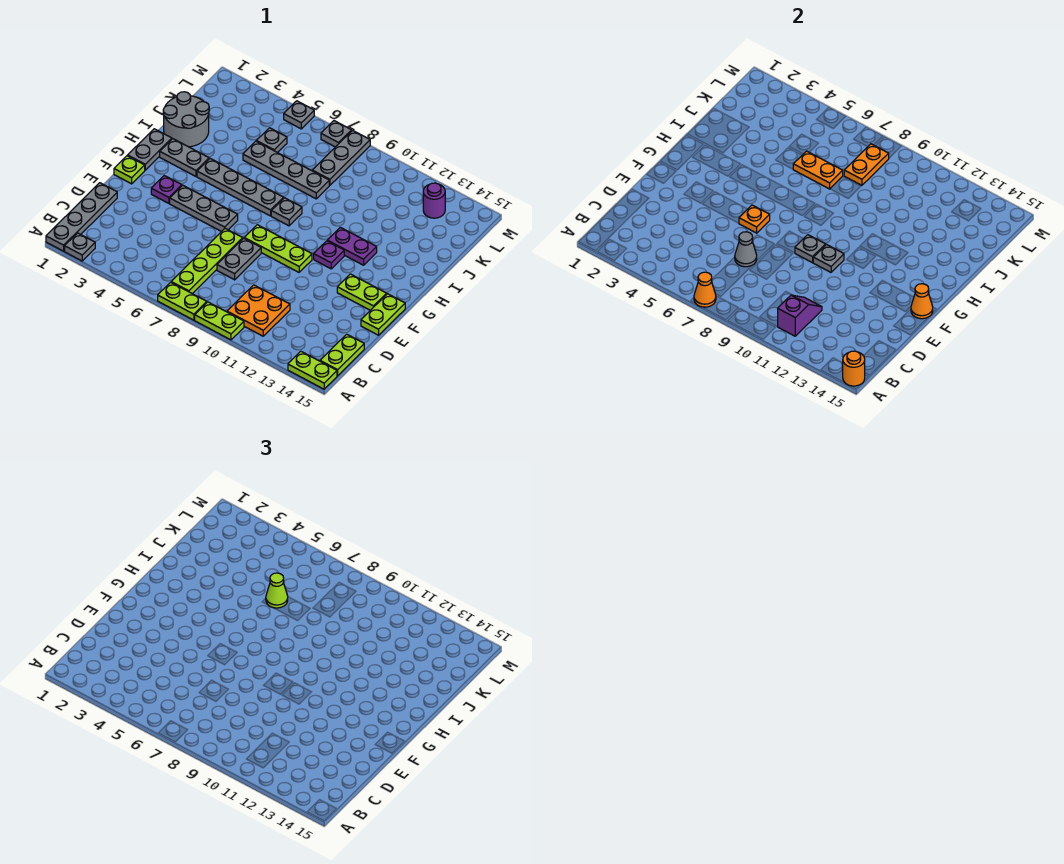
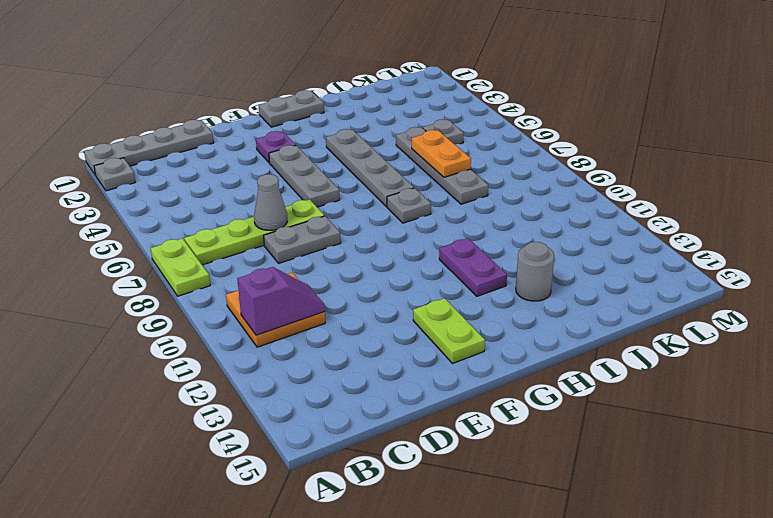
grey 1x1 round brick [516,242,554,301] -> none
none -> lime 1x2 plate [195,302,244,340]
none -> lime 1x2 plate [288,352,337,389]
none -> lime 1x2 plate [320,334,364,376]
none -> lime 1x2 plate [361,294,405,335]

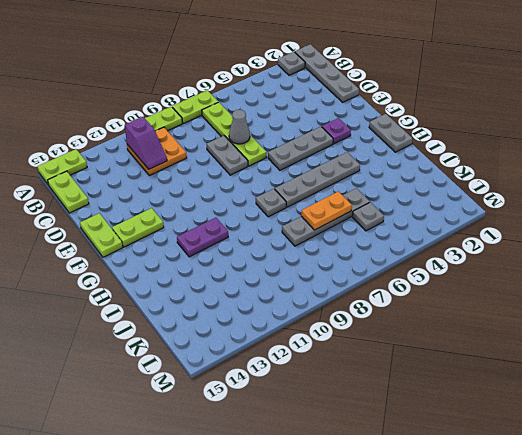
none -> lime 1x1 plate [114,156,145,184]
none -> lime 1x3 plate [244,225,312,272]
none -> purple 1x1 plate [314,241,344,269]
none -> grey 1x2 plate [160,139,209,176]

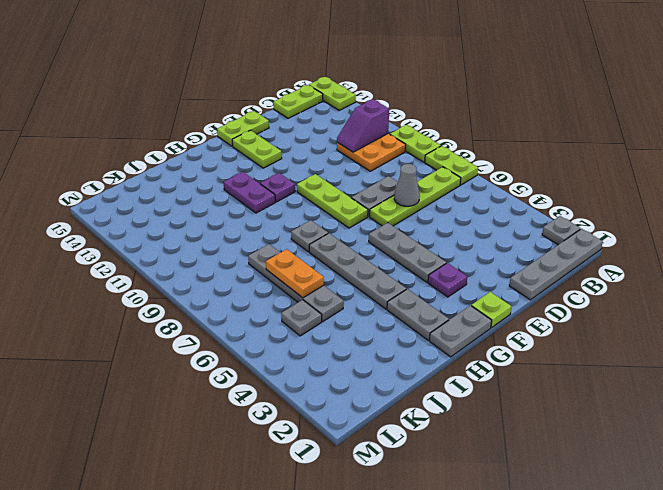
none -> grey 2x2 round brick [163,92,209,147]
none -> grey 1x3 plate [312,130,370,185]
none -> purple 1x1 round brick [423,183,445,218]
none -> grey 1x1 plate [284,101,314,129]

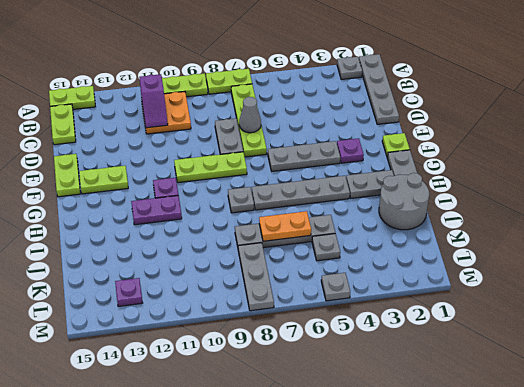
purple 1x1 plate [115,278,142,306] -> purple 1x1 round brick [423,183,445,218]
none -> grey 1x1 plate [321,121,352,147]
none -> orange 1x1 cone [694,272,716,307]
none -> orange 1x1 round brick [843,351,865,386]
none -> orange 1x1 plate [739,205,770,233]

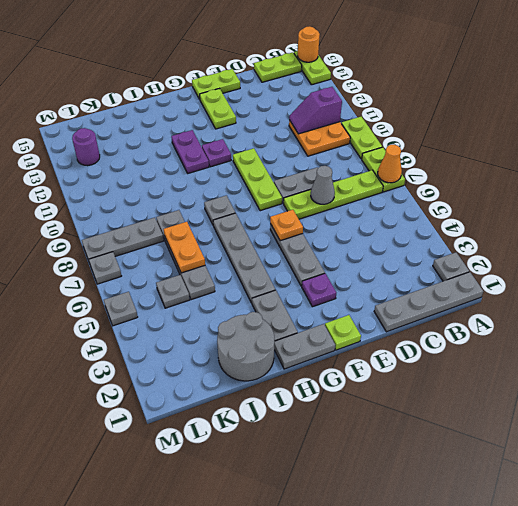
none -> grey 1x1 plate [795,235,826,263]
none -> grey 1x1 plate [813,245,844,272]
none -> orange 1x1 cone [911,284,933,319]
none -> orange 1x2 plate [844,144,889,185]

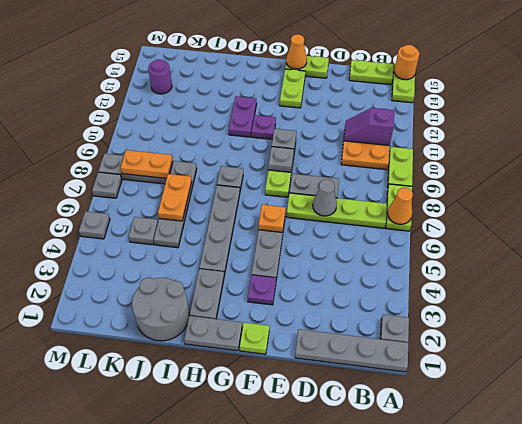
none -> lime 1x1 cone [266,573,288,608]

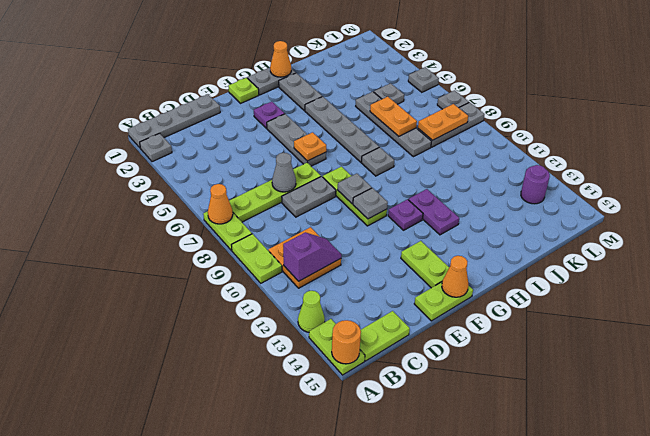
lime 1x1 cone [298,291,325,332] -> lime 1x1 cone moved to [266,573,288,608]
orange 1x1 cone [270,41,291,77] -> none
none -> grey 2x2 round brick [163,92,209,147]

